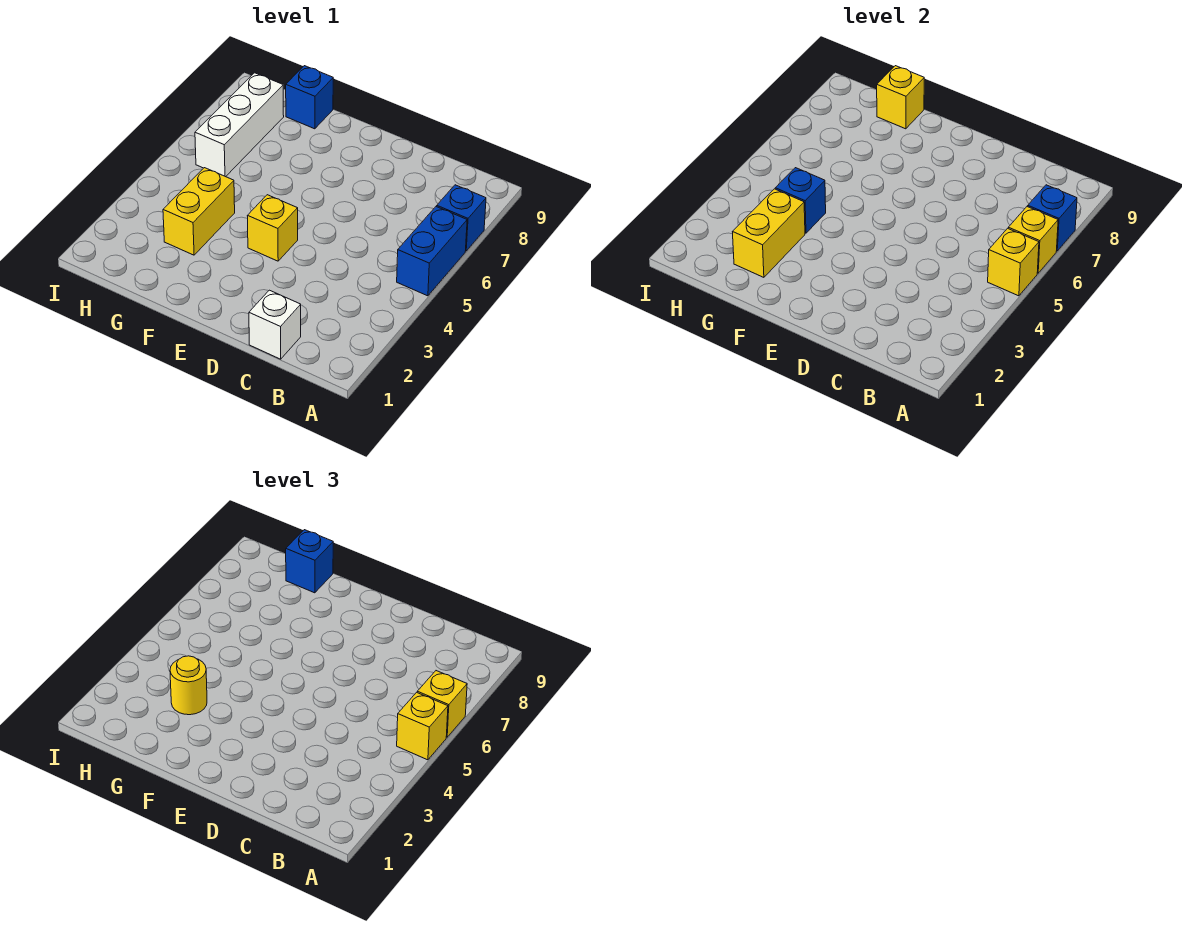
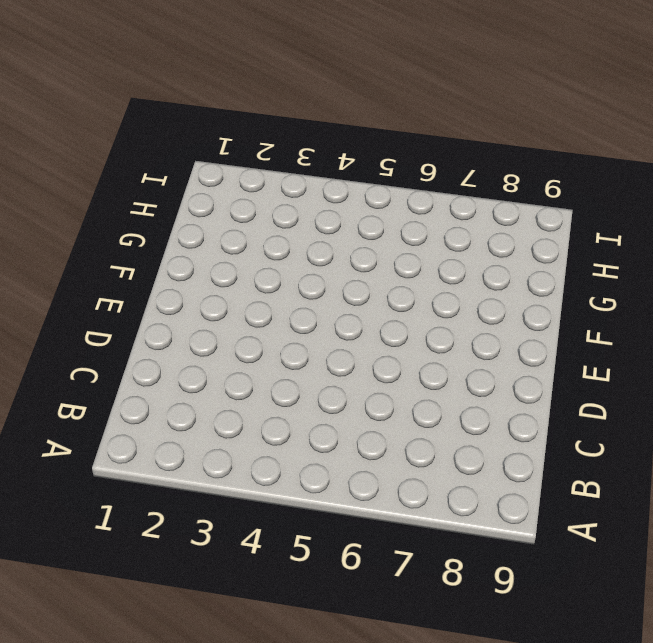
none -> blue 1x2 brick [397,206,467,296]
none -> blue 1x1 brick [437,185,486,251]
none -> white 1x1 brick [249,290,301,359]

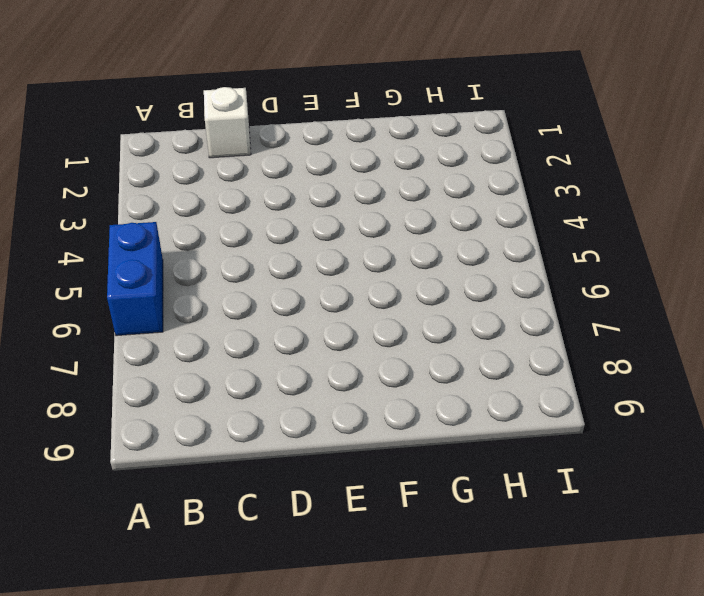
none -> blue 1x1 brick [437,185,486,251]
none -> yellow 1x1 brick [247,195,298,261]
none -> yellow 1x2 brick [163,168,235,255]

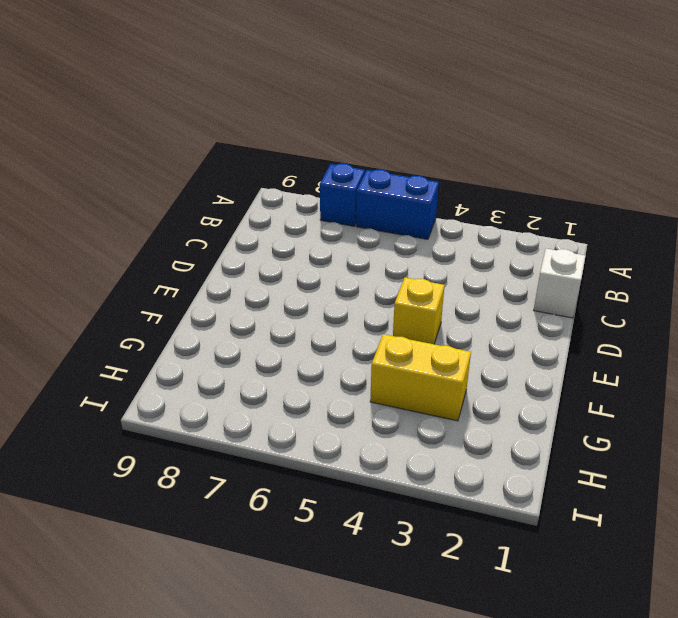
none -> blue 1x1 brick [286,66,333,129]
none -> white 1x3 brick [195,73,284,177]
none -> yellow 1x1 brick [988,228,1039,296]

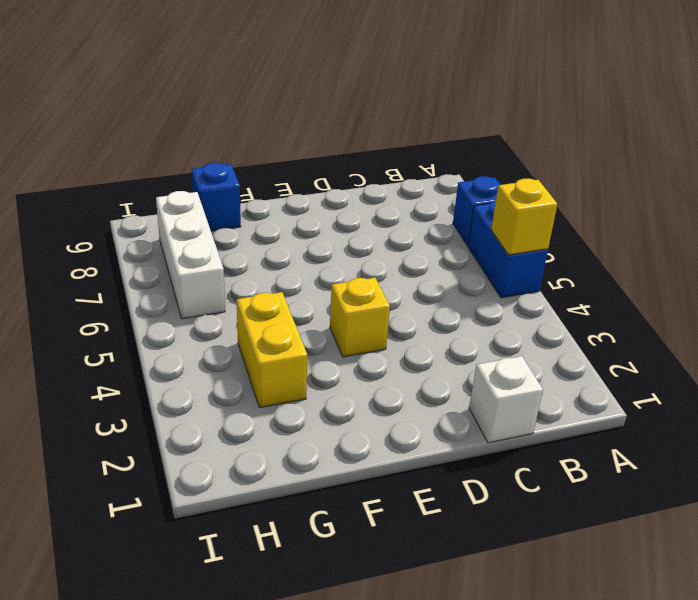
none -> yellow 1x1 brick [1008,206,1058,273]
none -> blue 1x1 brick [1028,185,1077,251]
none -> yellow 1x2 brick [733,189,805,277]

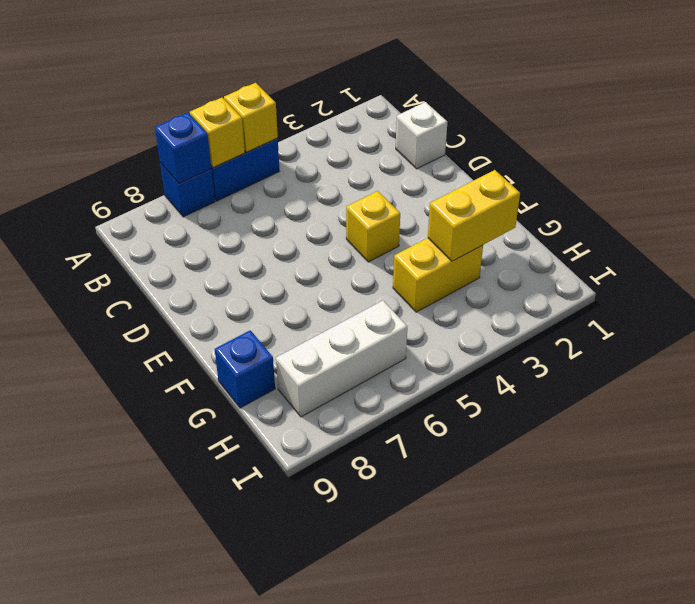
none -> blue 1x1 brick [775,168,826,233]
none -> yellow 1x1 brick [877,66,924,129]
none -> yellow 1x1 brick [397,692,448,760]

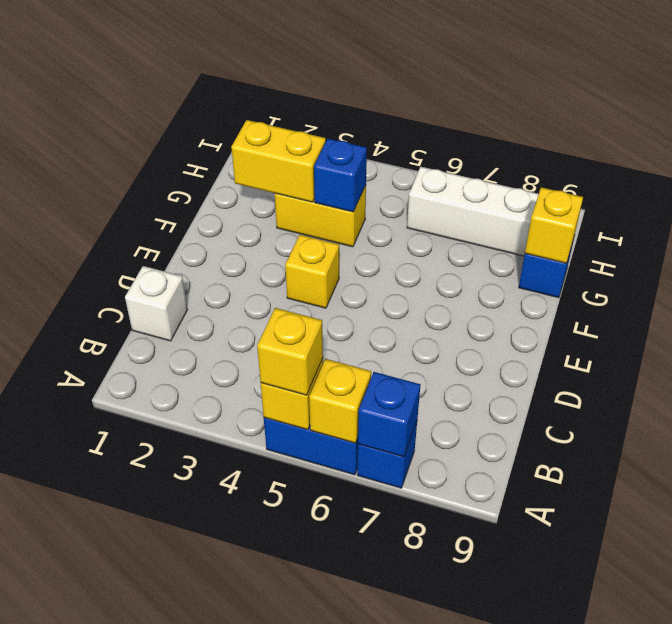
none -> yellow 1x1 brick [417,671,467,737]
none -> yellow 1x1 round brick [170,656,207,715]
none -> blue 1x1 brick [286,530,333,593]

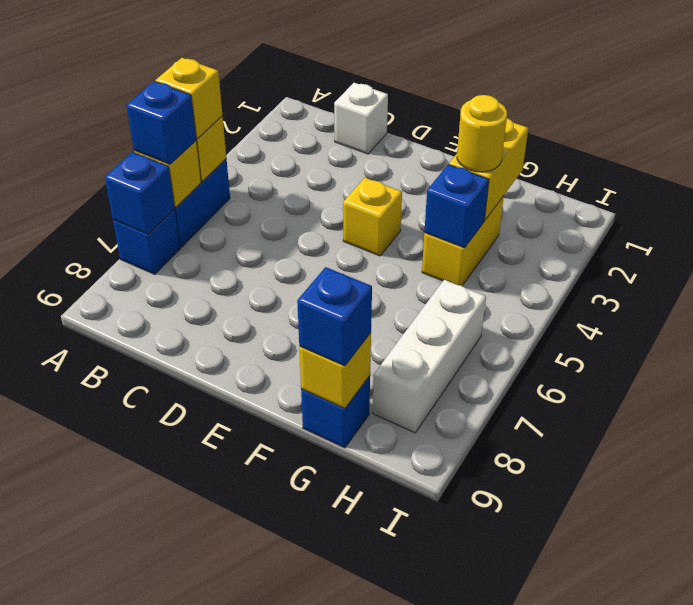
blue 1x1 brick [127,81,196,164] -> yellow 1x1 brick [417,671,467,737]

